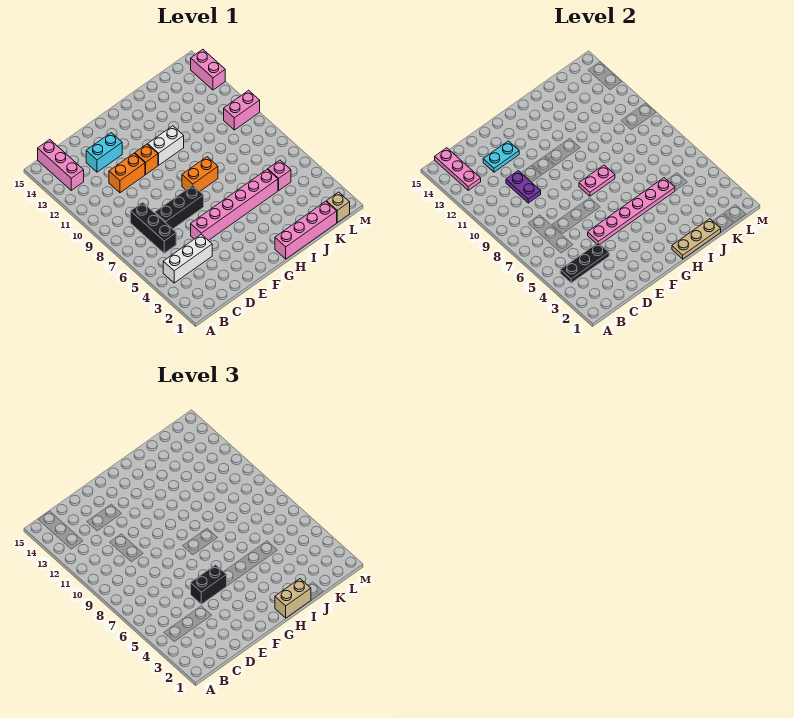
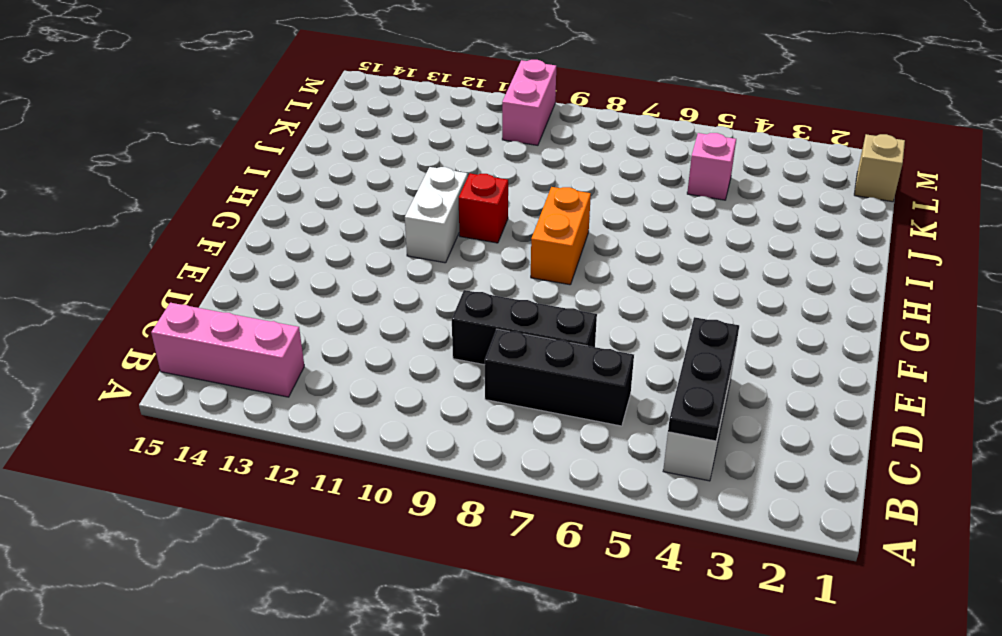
black 1x3 brick [452,290,597,365] -> black 1x3 brick turned to [155,185,204,229]
red 1x1 brick [459,173,508,243] -> none
none -> orange 1x2 brick [109,153,145,193]
none -> cyan 1x2 brick [86,133,122,172]
none -> pink 1x6 brick [191,169,278,241]

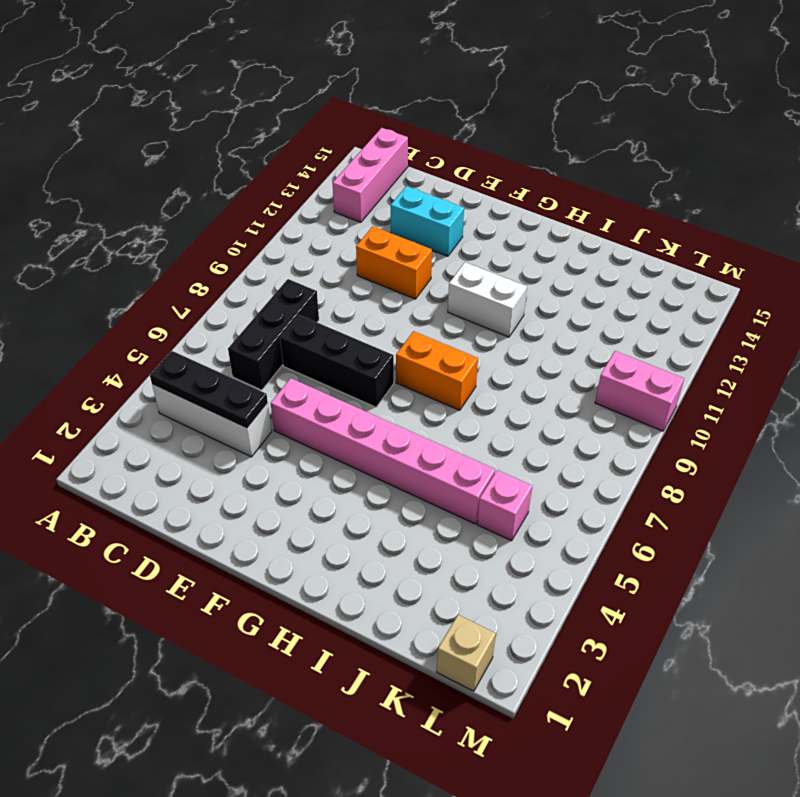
none -> orange 1x1 brick [135,144,158,174]
none -> pink 1x4 brick [275,201,337,259]
none -> pink 1x2 brick [191,50,225,90]

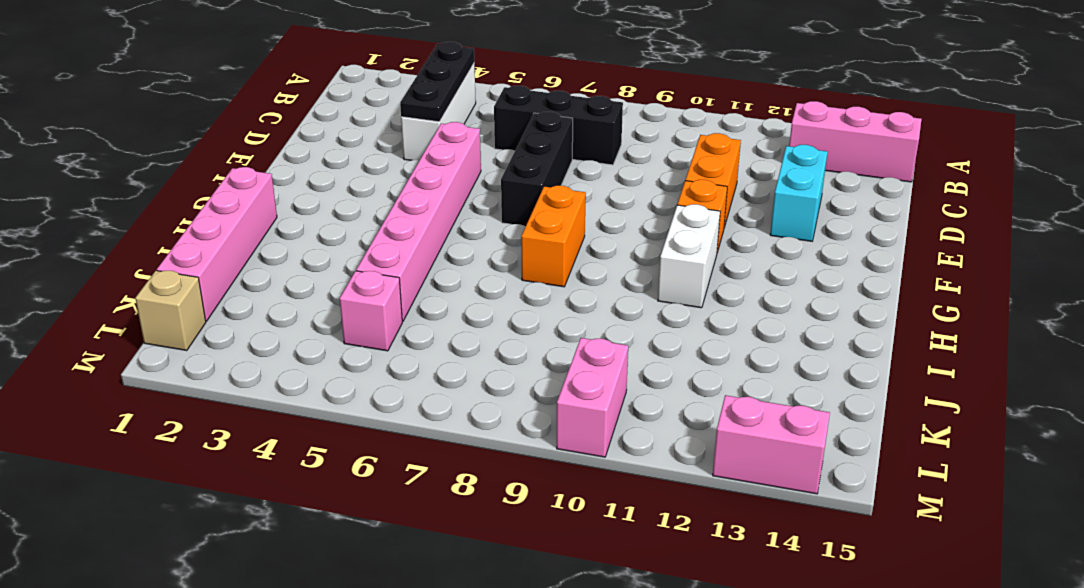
none -> pink 1x3 plate [435,148,481,190]
none -> purple 1x2 plate [506,171,541,203]
none -> cyan 1x2 plate [483,141,519,172]

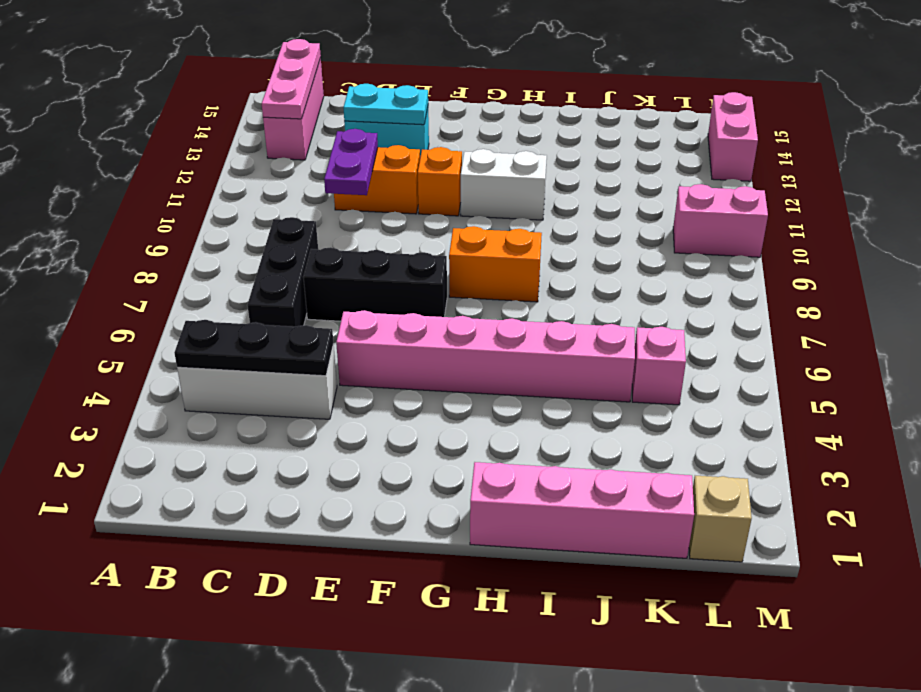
none -> pink 1x6 plate [588,178,675,244]
none -> pink 1x2 plate [579,165,615,196]
none -> tan 1x3 plate [672,219,721,259]

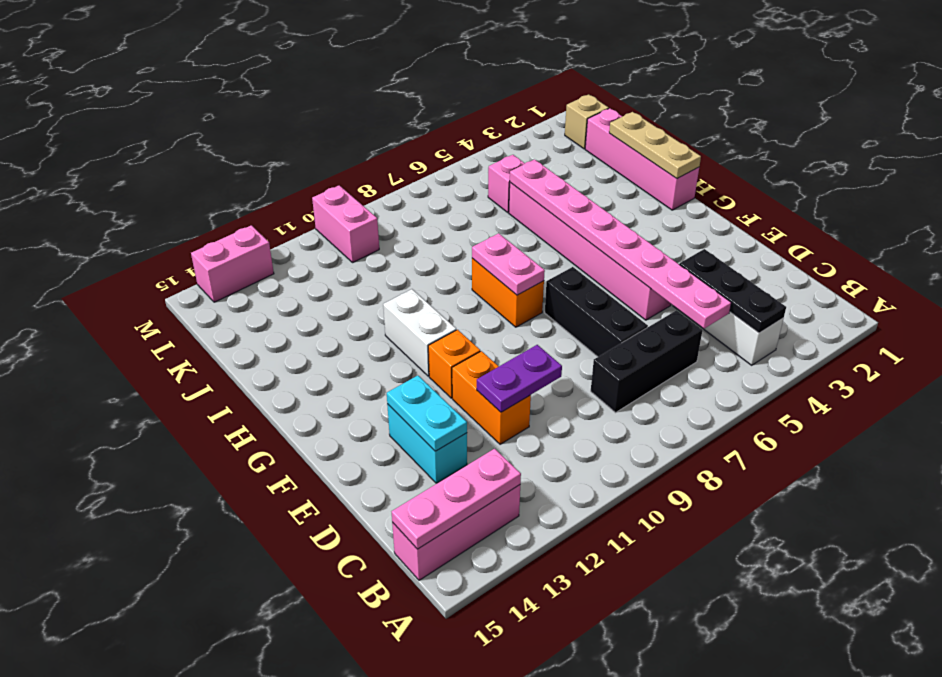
pink 1x8 plate [510,159,731,329] -> pink 1x6 plate [588,178,675,244]
none -> black 1x2 brick [191,565,227,604]
none -> tan 1x2 brick [275,579,311,618]

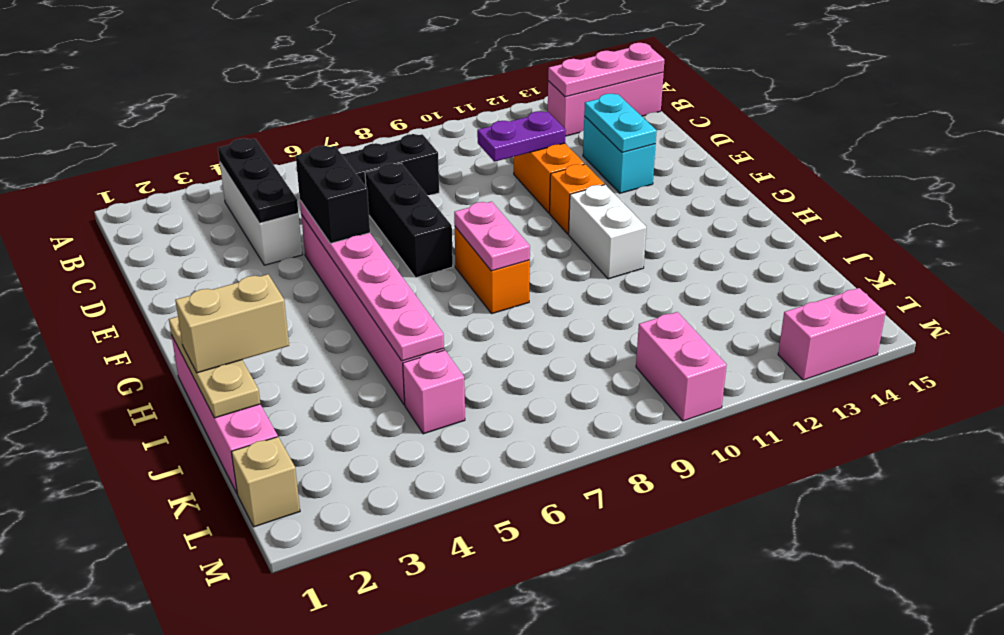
tan 1x2 brick [175,274,289,373] -> tan 1x2 brick turned to [275,579,311,618]

